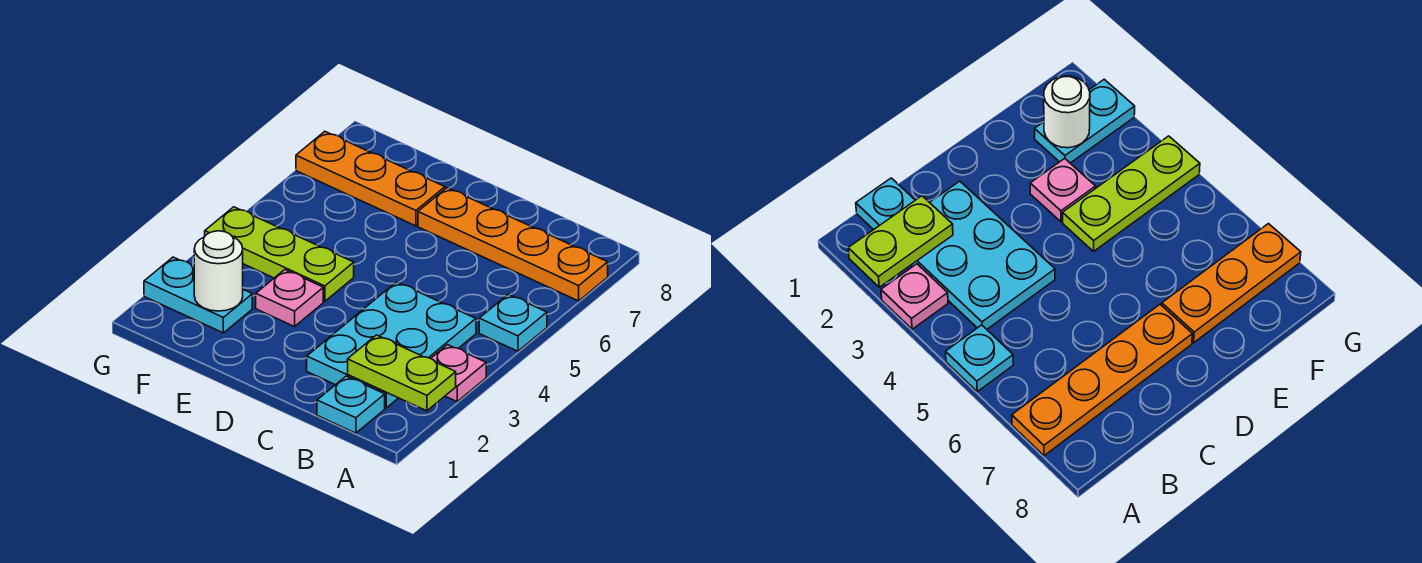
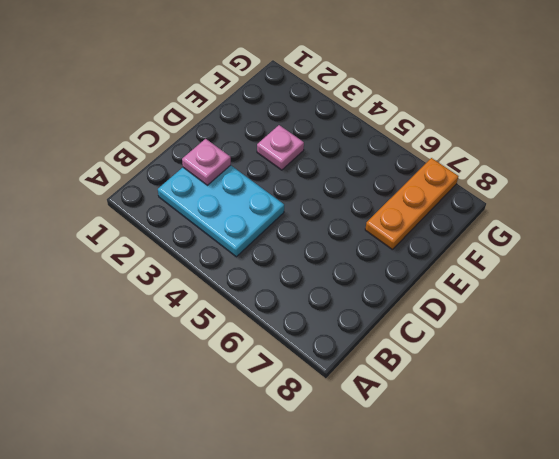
pink 1x1 plate [182,139,231,185] -> pink 1x1 plate moved to [431,345,486,401]
none -> cyan 1x1 plate [479,294,547,351]
none -> orange 1x4 plate [418,188,608,301]

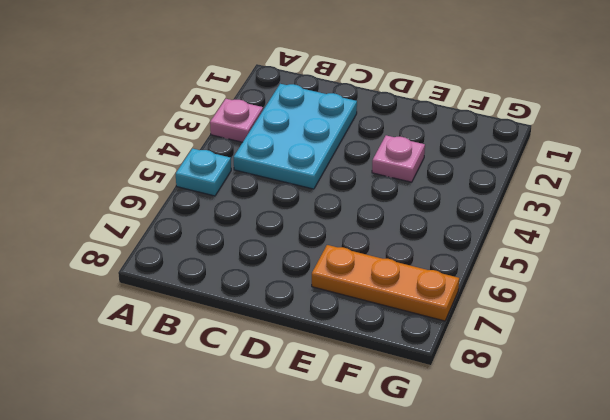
none -> orange 1x4 plate [418,188,608,301]
none -> cyan 1x1 plate [317,376,385,433]

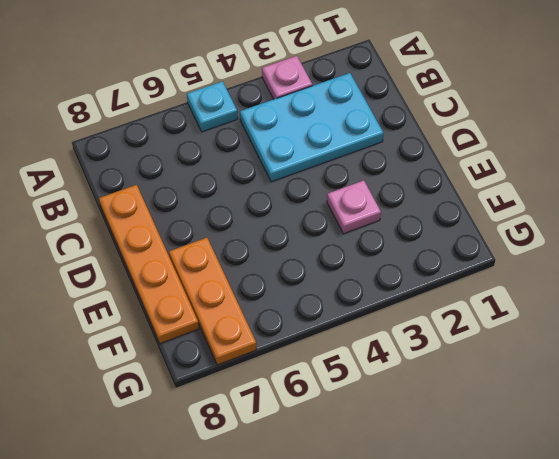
orange 1x4 plate [99,185,199,344] -> orange 1x4 plate moved to [418,188,608,301]
none -> cyan 1x1 plate [317,376,385,433]
none -> lime 1x3 plate [205,207,354,301]

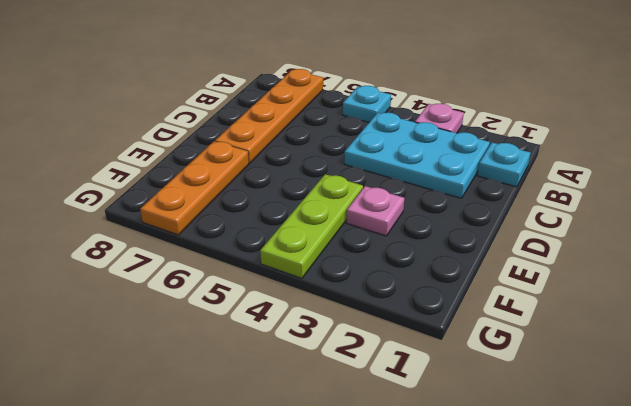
none -> cyan 1x2 plate [144,257,252,333]
none -> lime 1x2 plate [348,335,456,411]

